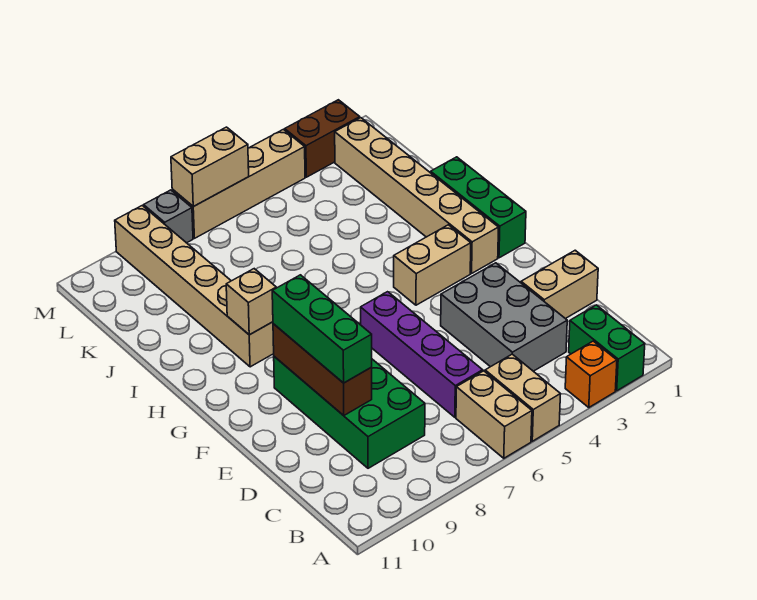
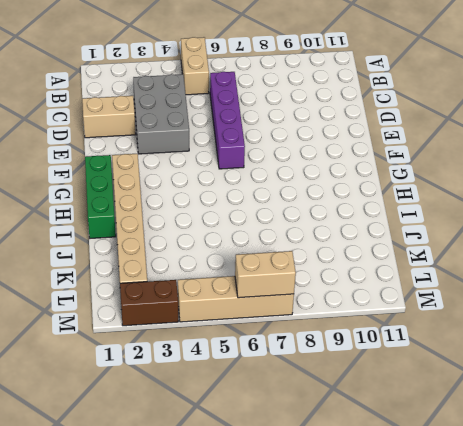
none -> green 1x2 brick [569,305,645,391]
none -> orange 1x1 brick [565,341,617,407]
none -> tan 1x2 brick [456,371,532,458]

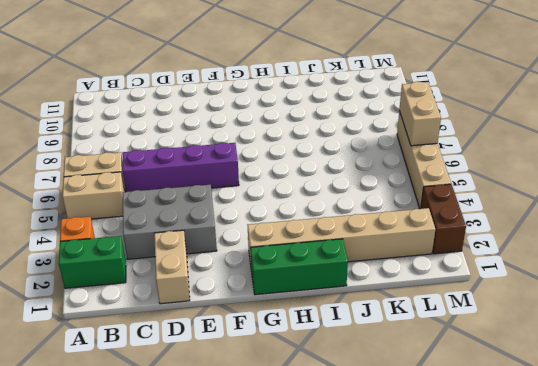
none -> green 2x4 brick [274,357,425,468]
none -> tan 1x2 brick [394,225,471,305]
none -> tan 1x6 brick [115,206,274,367]

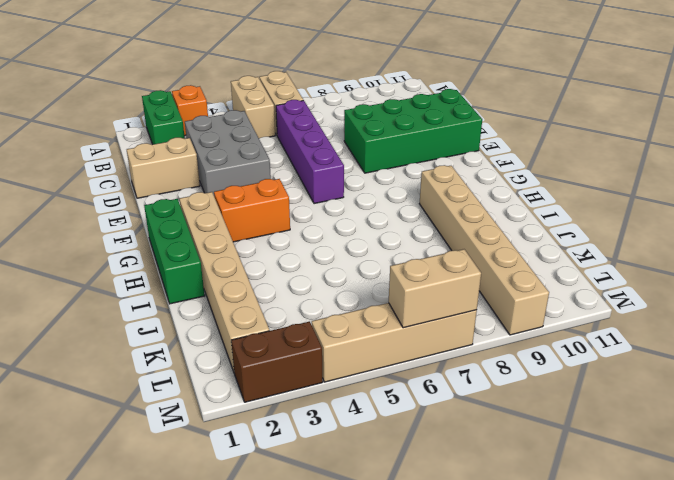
green 2x4 brick [344,89,482,173] -> green 2x4 brick turned to [274,357,425,468]
orange 1x2 brick [214,179,290,242] -> tan 1x2 brick [394,225,471,305]
none -> grey 1x1 brick [144,190,193,243]
none -> brown 1x3 brick [273,324,372,415]
none -> tan 1x1 brick [226,269,276,335]

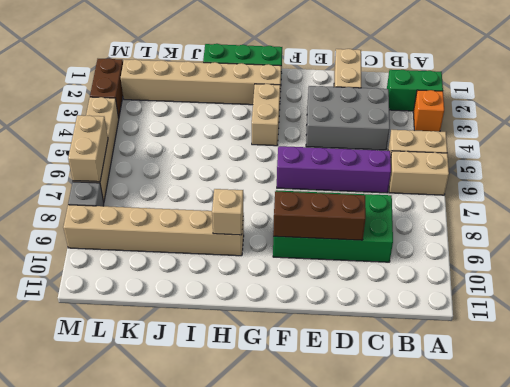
none -> green 1x3 brick [272,275,372,383]

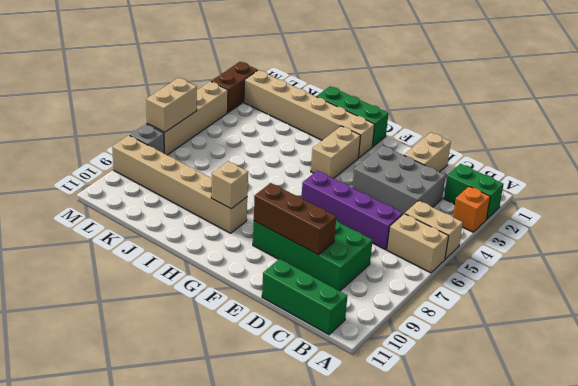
green 1x3 brick [262,259,347,335] -> green 1x3 brick moved to [272,275,372,383]

